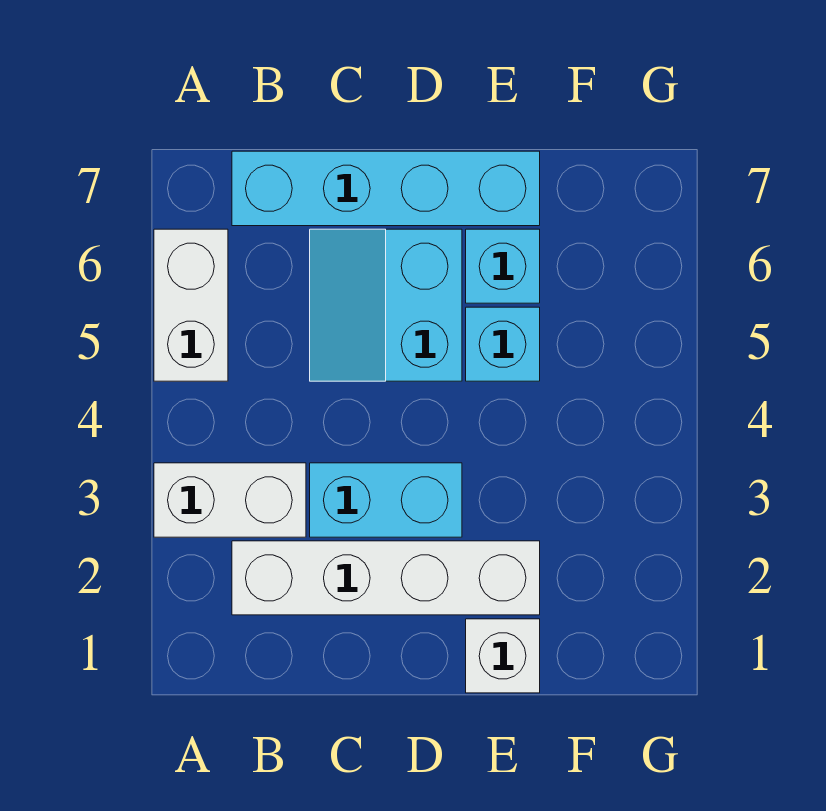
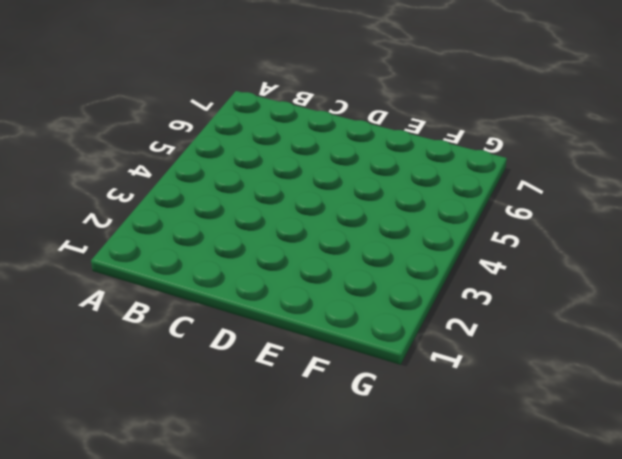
none -> white 1x2 brick [154,463,306,537]
none -> white 1x2 brick [154,229,228,381]

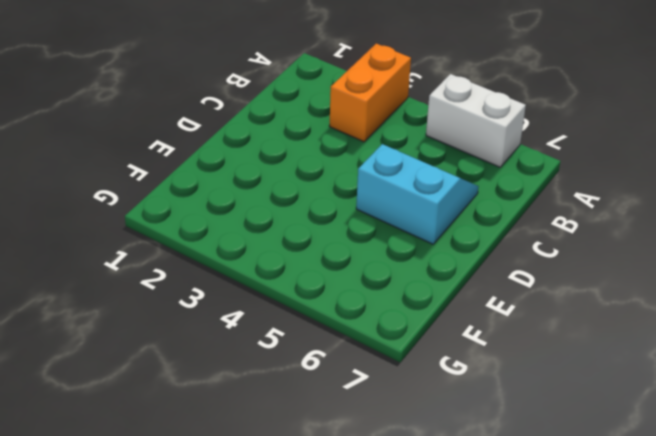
orange 1x2 brick [329,44,411,142] -> white 1x2 brick [154,463,306,537]
none -> white 1x4 brick [232,541,540,615]
none -> cyan 1x4 brick [232,151,540,226]

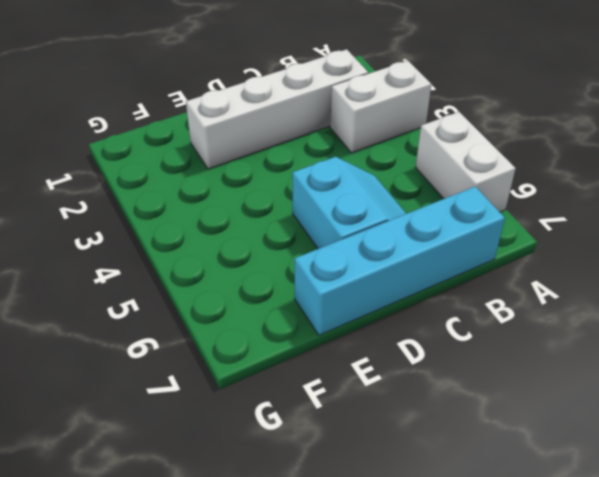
none -> cyan 1x2 brick [310,463,462,537]
none -> white 1x1 brick [466,619,540,693]

